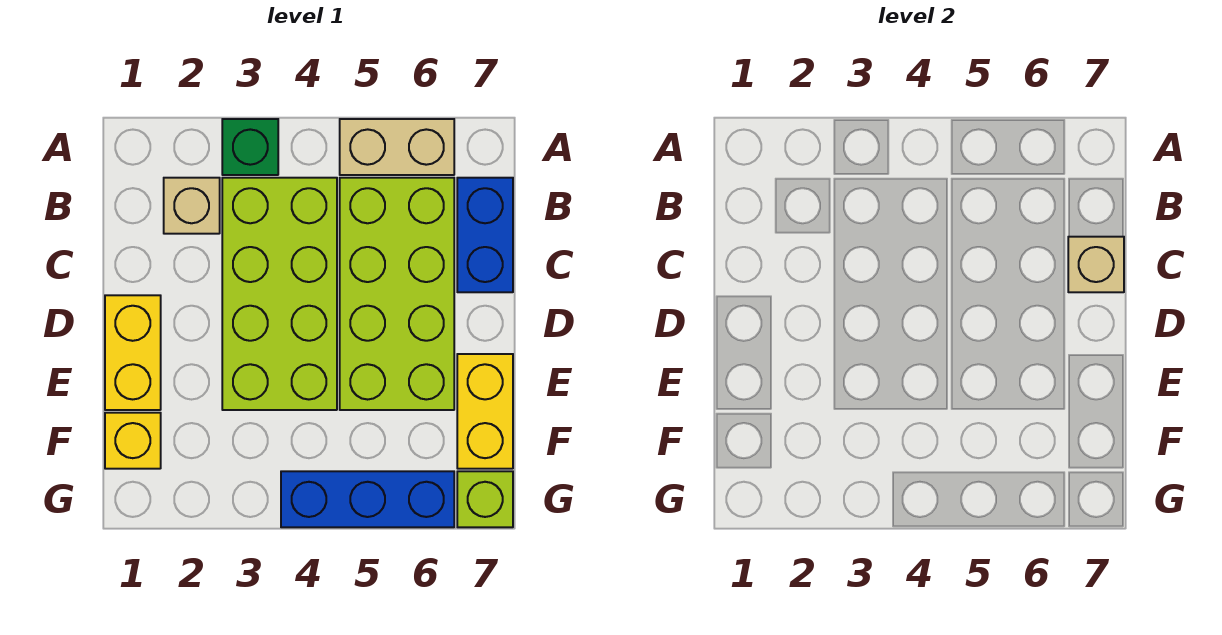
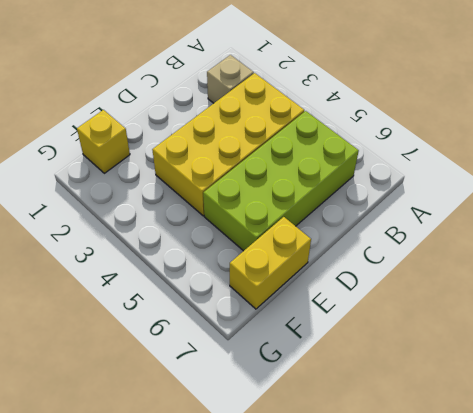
yellow 2x4 brick [152,73,304,216] -> lime 2x4 brick [222,178,337,410]
none -> green 1x1 brick [222,119,278,175]
none -> tan 1x2 brick [340,119,454,175]
none -> blue 1x2 brick [457,178,513,292]

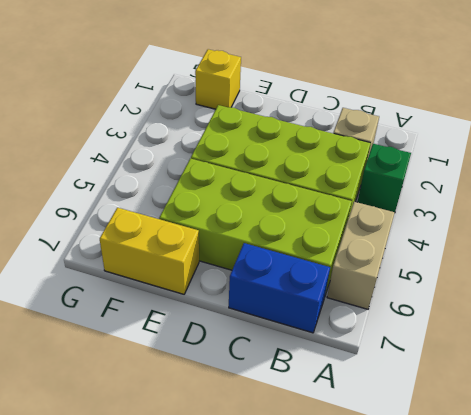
none -> yellow 1x2 brick [105,295,161,410]
none -> blue 1x3 brick [281,471,454,527]
none -> lime 1x1 brick [457,471,513,527]

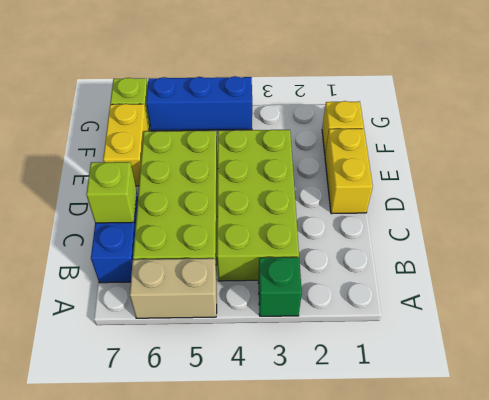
lime 1x1 brick [86,162,137,223] -> tan 1x1 brick [1068,237,1124,292]
none -> tan 1x1 brick [164,178,220,234]

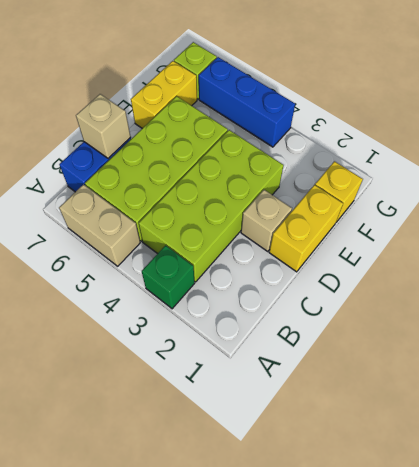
tan 1x1 brick [241,190,292,251] -> tan 1x1 brick moved to [164,178,220,234]

